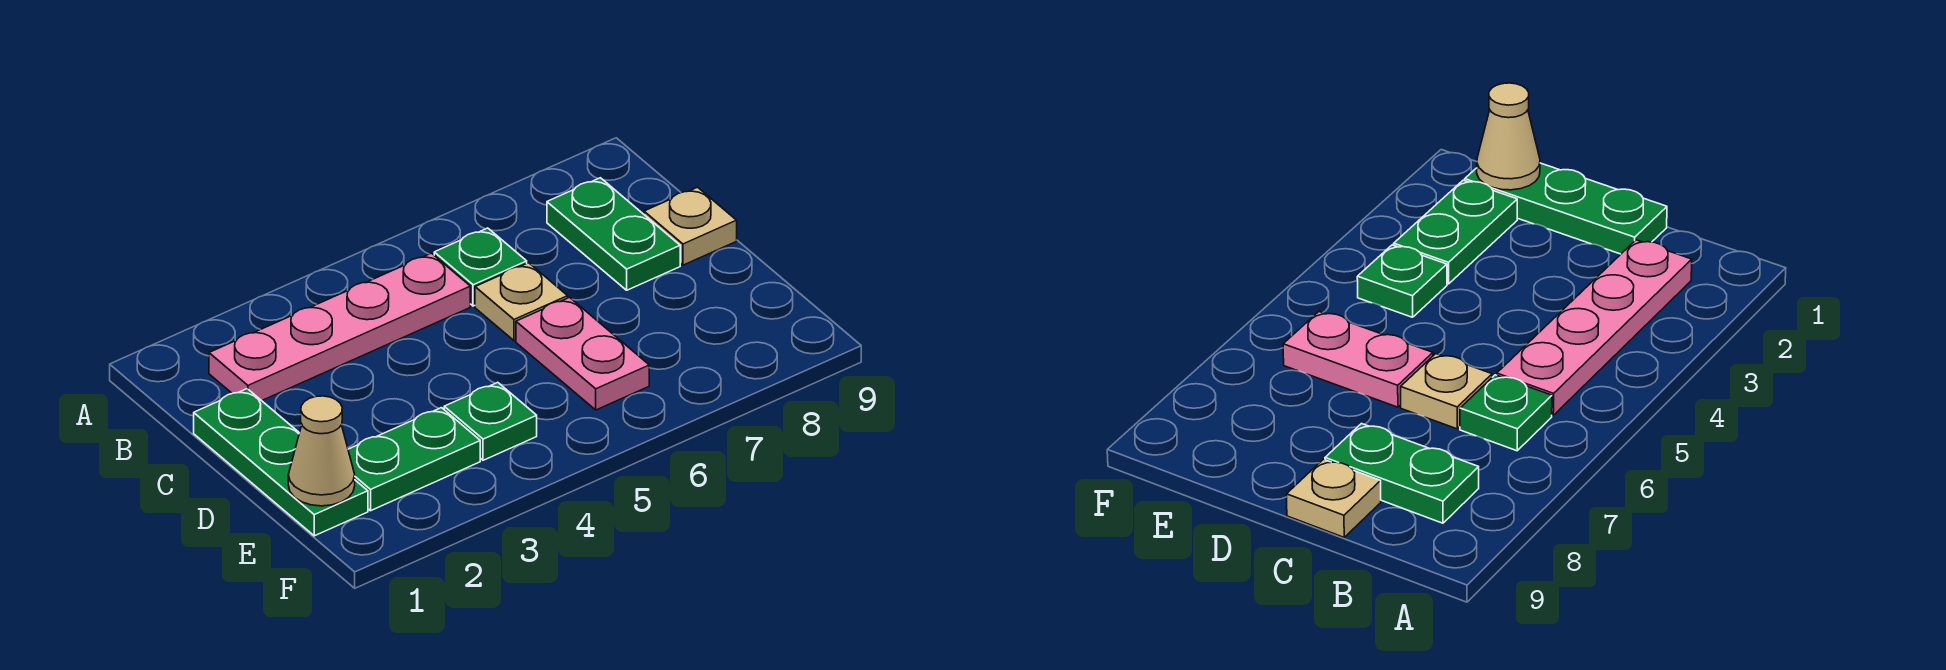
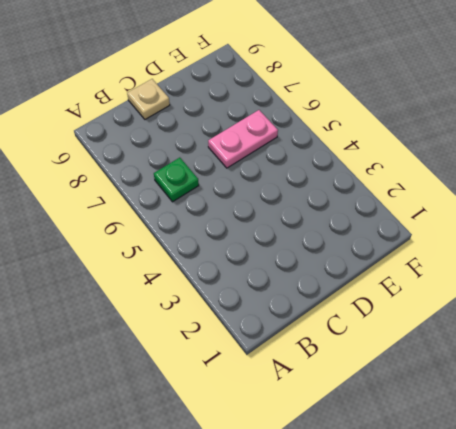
none -> pink 1x4 plate [209,253,470,401]
none -> green 1x2 plate [547,178,680,290]

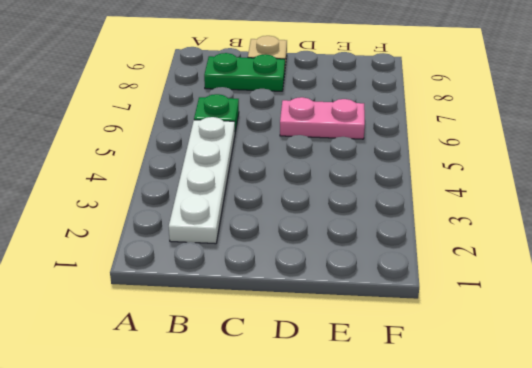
white 1x4 plate [169,117,235,244] -> pink 1x4 plate [209,253,470,401]
none -> green 1x3 plate [194,389,368,536]
none -> tan 1x1 plate [475,263,568,341]

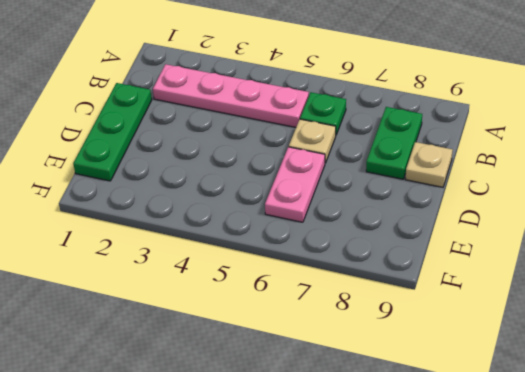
none -> green 1x2 plate [348,408,480,511]
none -> green 1x1 plate [444,382,537,460]

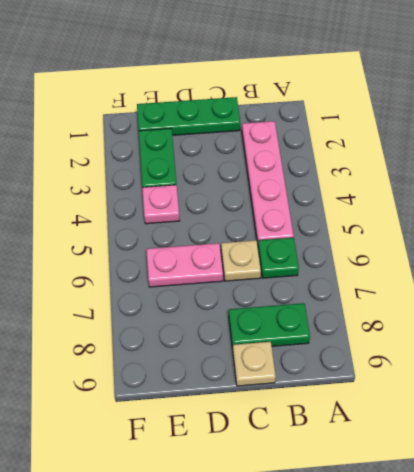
pink 1x1 plate [142,185,180,224] -> green 1x1 plate [444,382,537,460]
none -> tan 1x1 cone [288,396,355,506]

